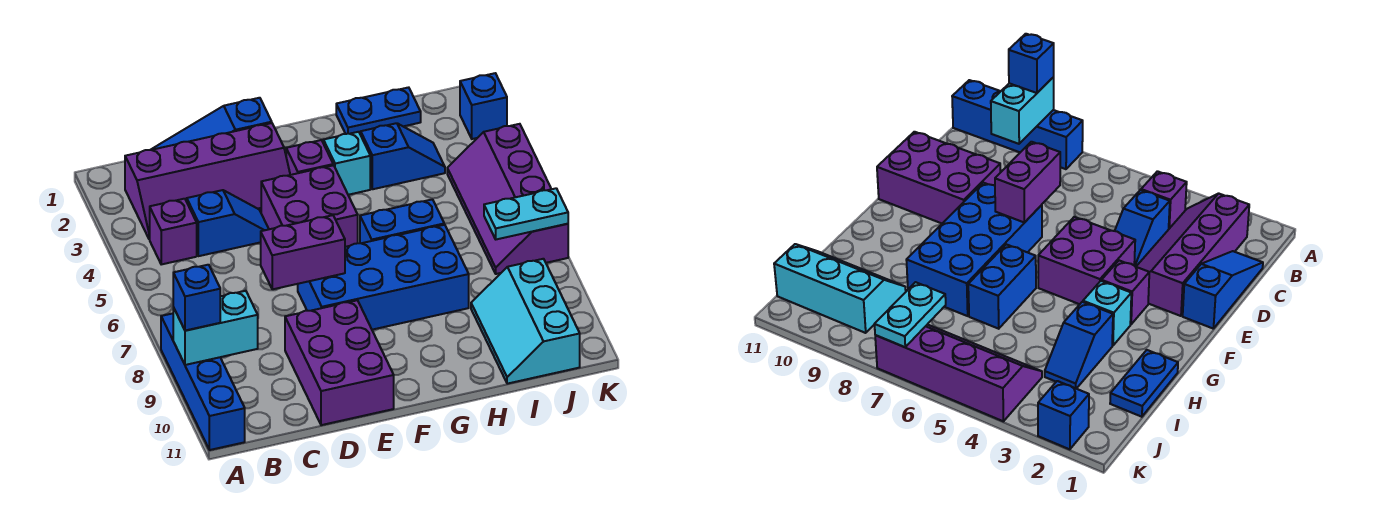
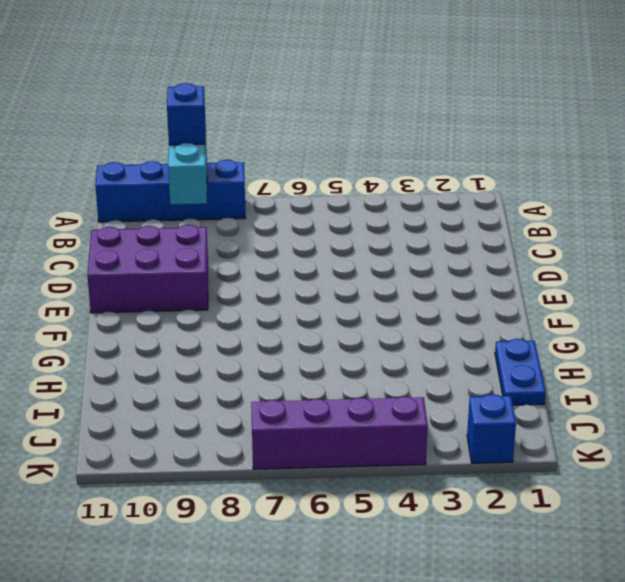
none -> purple 2x4 slope [125,123,290,239]
none -> purple 1x1 brick [150,199,197,264]
none -> blue 1x3 slope [151,98,272,150]

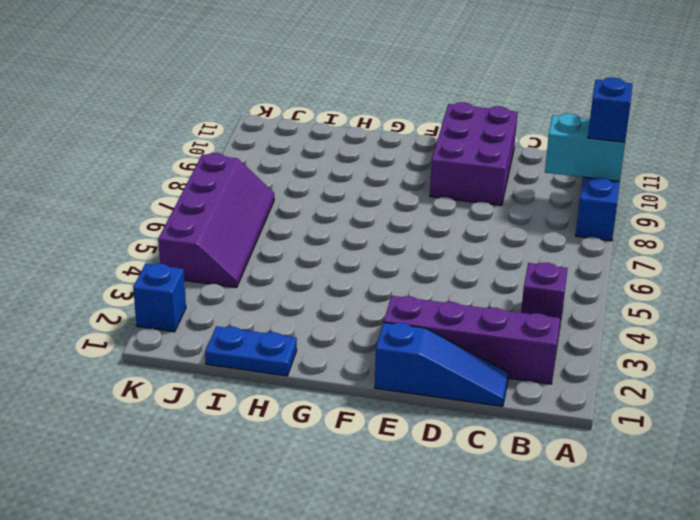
none -> blue 1x2 slope [187,190,269,256]
none -> purple 2x2 brick [261,165,358,247]
none -> blue 2x4 brick [298,225,469,330]

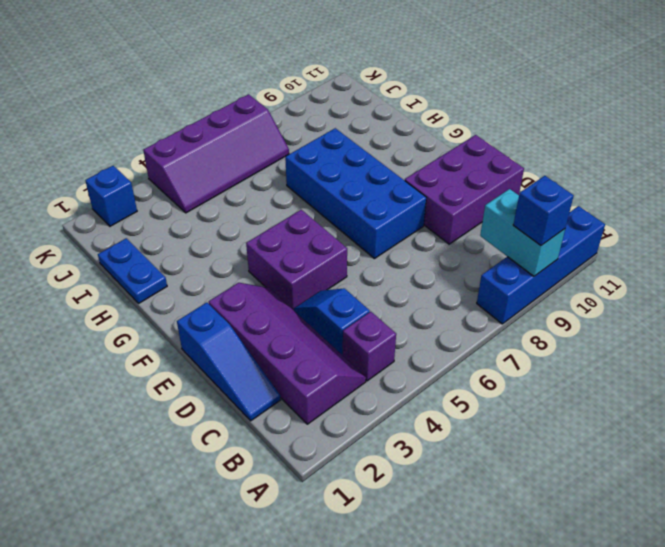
none -> purple 1x1 brick [286,140,333,175]
none -> cyan 1x1 brick [323,132,370,195]
none -> blue 1x2 brick [360,199,444,243]

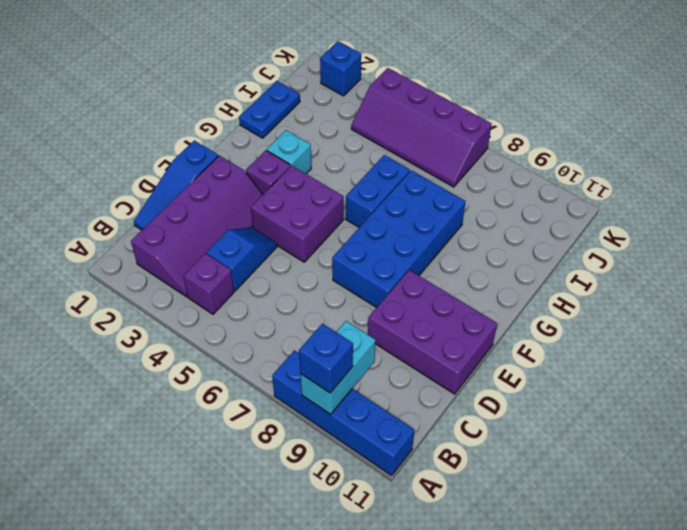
none -> blue 1x2 slope [361,123,445,189]
none -> cyan 2x3 slope [471,259,580,384]
none -> purple 1x2 brick [261,215,345,289]

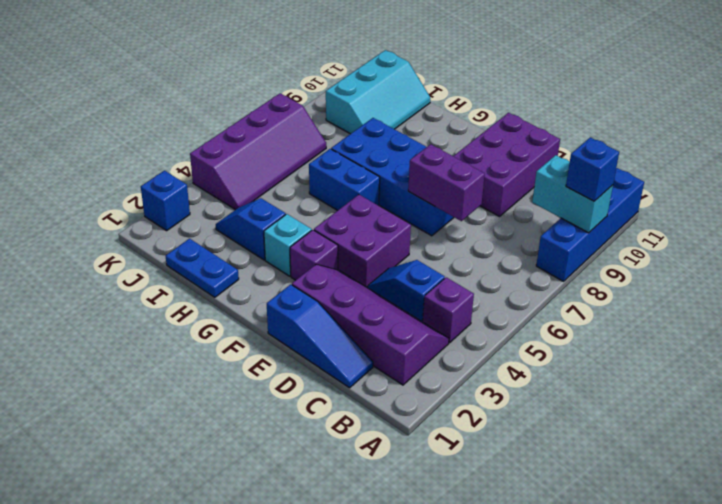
none -> cyan 1x2 plate [484,188,568,239]

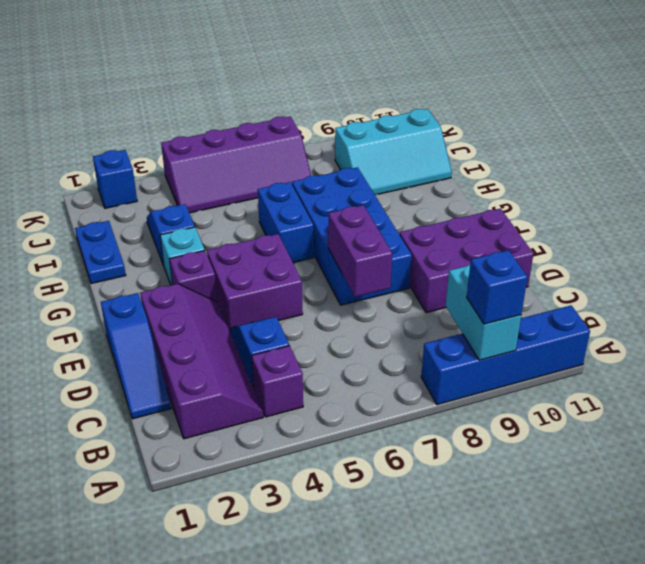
none -> cyan 1x2 plate [484,188,568,239]

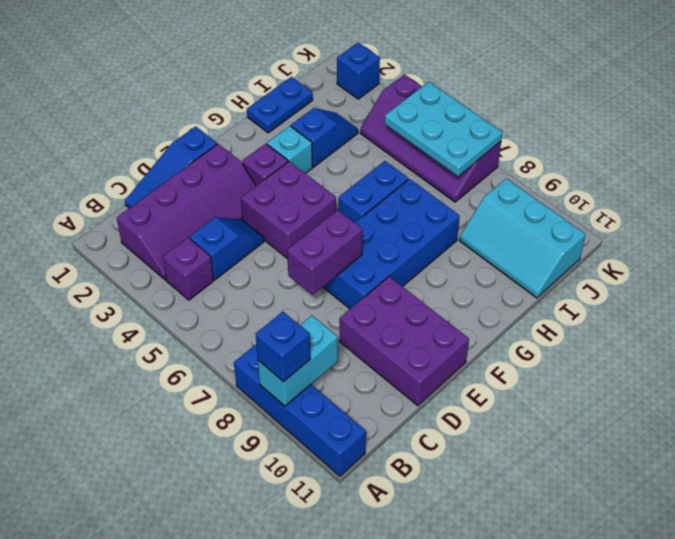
cyan 2x3 plate [385,82,503,176] -> cyan 1x2 plate [484,188,568,239]

